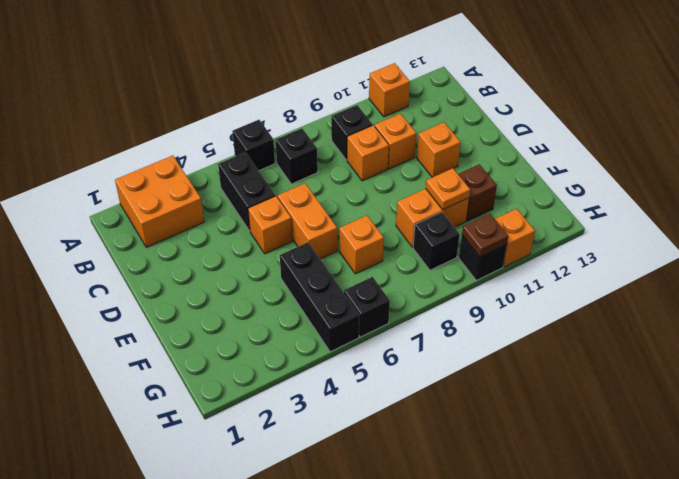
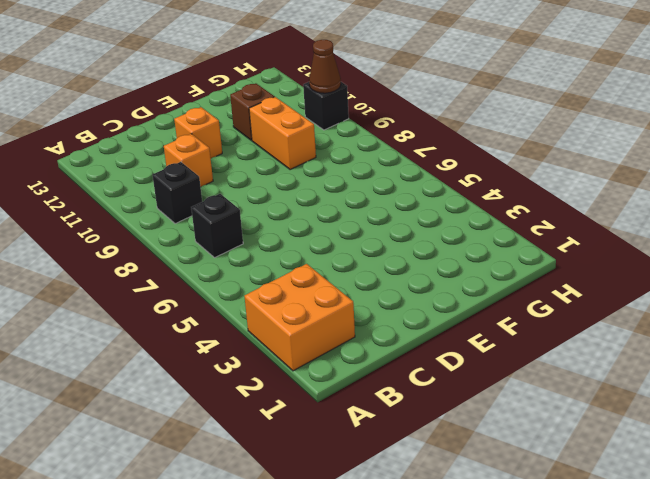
brown 1x1 cone [309,40,341,93] -> brown 1x1 plate [462,214,508,257]
none -> black 1x1 brick [232,120,275,171]
none -> orange 1x1 brick [369,63,410,117]
none -> black 1x2 brick [218,152,275,231]

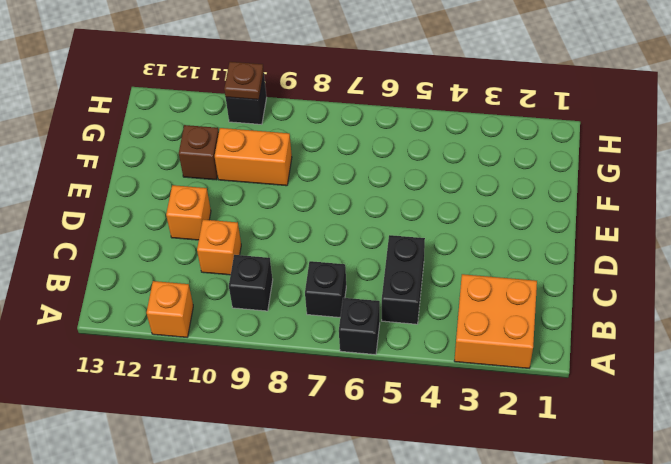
none -> orange 1x1 brick [347,125,389,181]
none -> orange 1x1 brick [248,196,292,254]
none -> orange 1x2 brick [278,183,337,259]

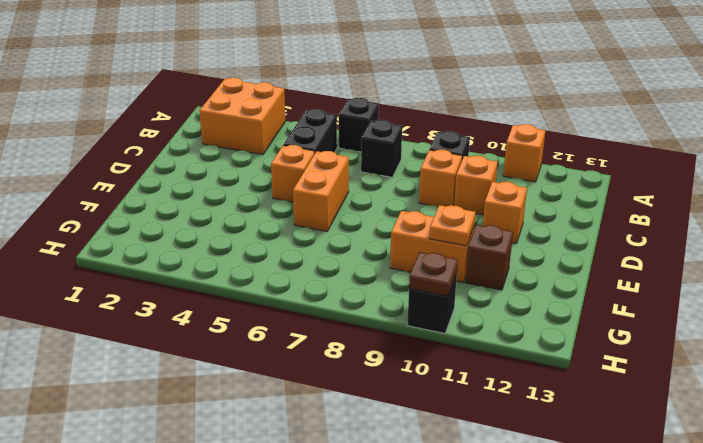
none -> black 1x3 brick [280,242,359,352]
none -> orange 1x1 brick [339,216,384,274]
none -> black 1x1 brick [413,212,459,270]

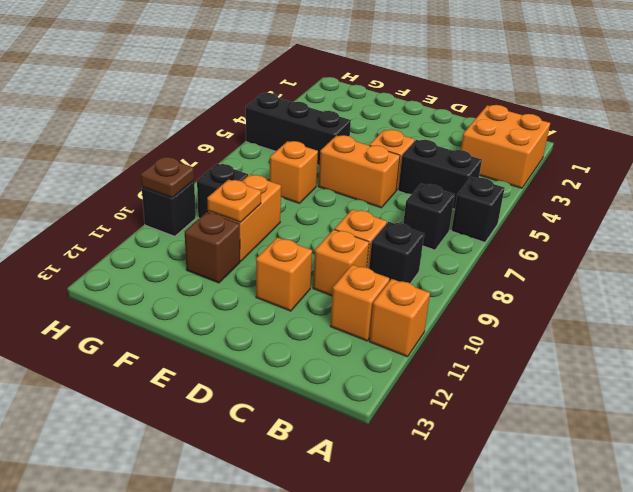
orange 1x1 brick [330,265,389,341] -> orange 1x1 brick moved to [495,209,535,267]
none -> black 1x1 brick [344,277,390,337]

